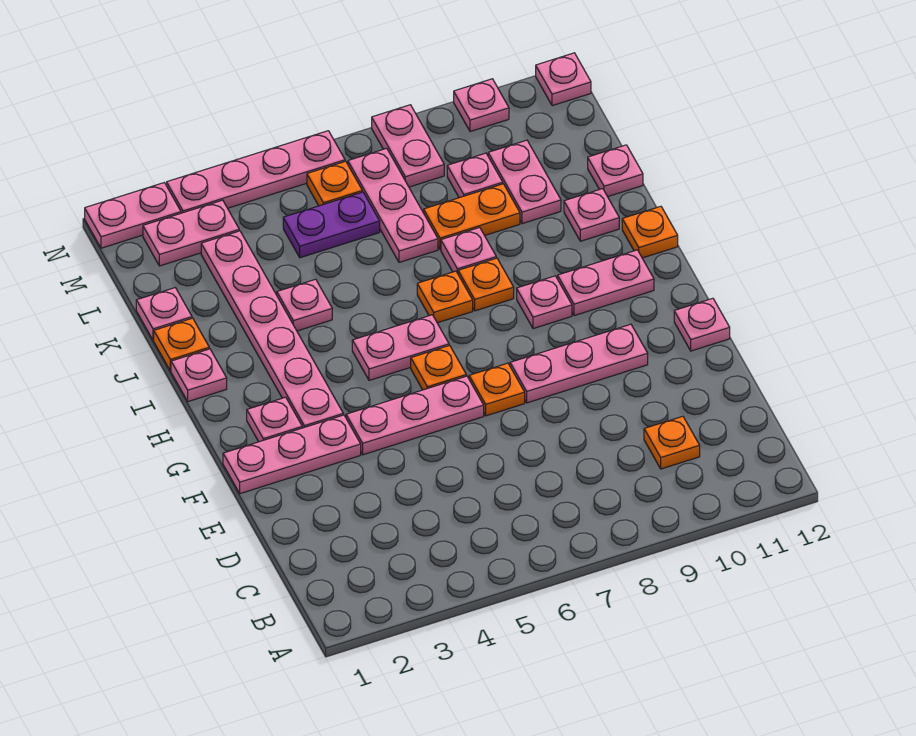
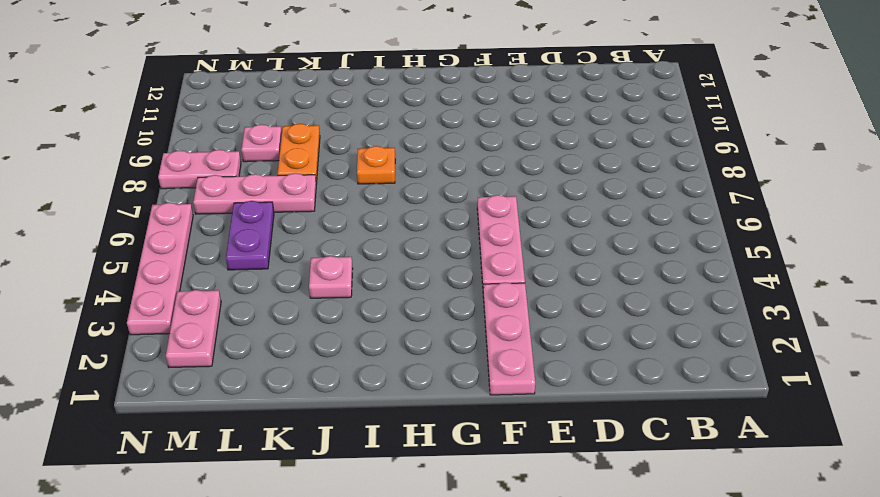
none -> orange 1x1 plate [644,416,700,469]
none -> orange 1x1 plate [469,363,525,416]
none -> pink 1x3 plate [510,324,648,403]
none -> pink 1x1 plate [674,298,730,351]

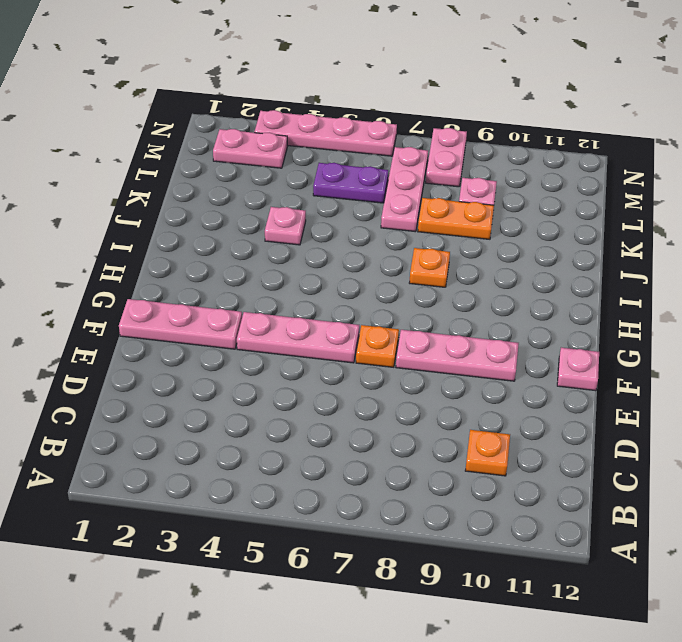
none -> pink 1x1 plate [247,397,302,442]
none -> pink 1x6 plate [201,231,343,428]
none -> orange 1x1 plate [411,345,466,390]
none -> pink 1x2 plate [352,315,449,380]

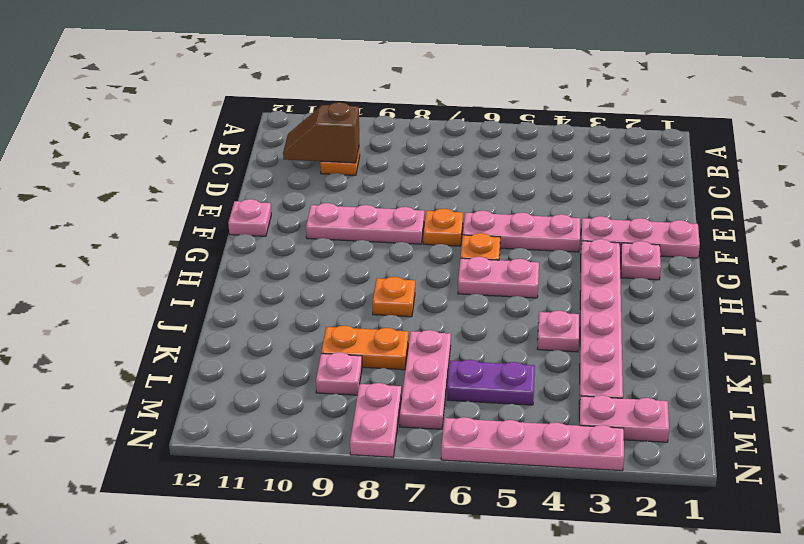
brown 1x2 slope [283,102,359,163] -> none
none -> pink 1x1 plate [517,276,572,329]
none -> pink 1x2 plate [558,250,654,316]
none -> pink 1x1 plate [171,349,227,402]
none -> orange 1x1 plate [417,271,473,323]

